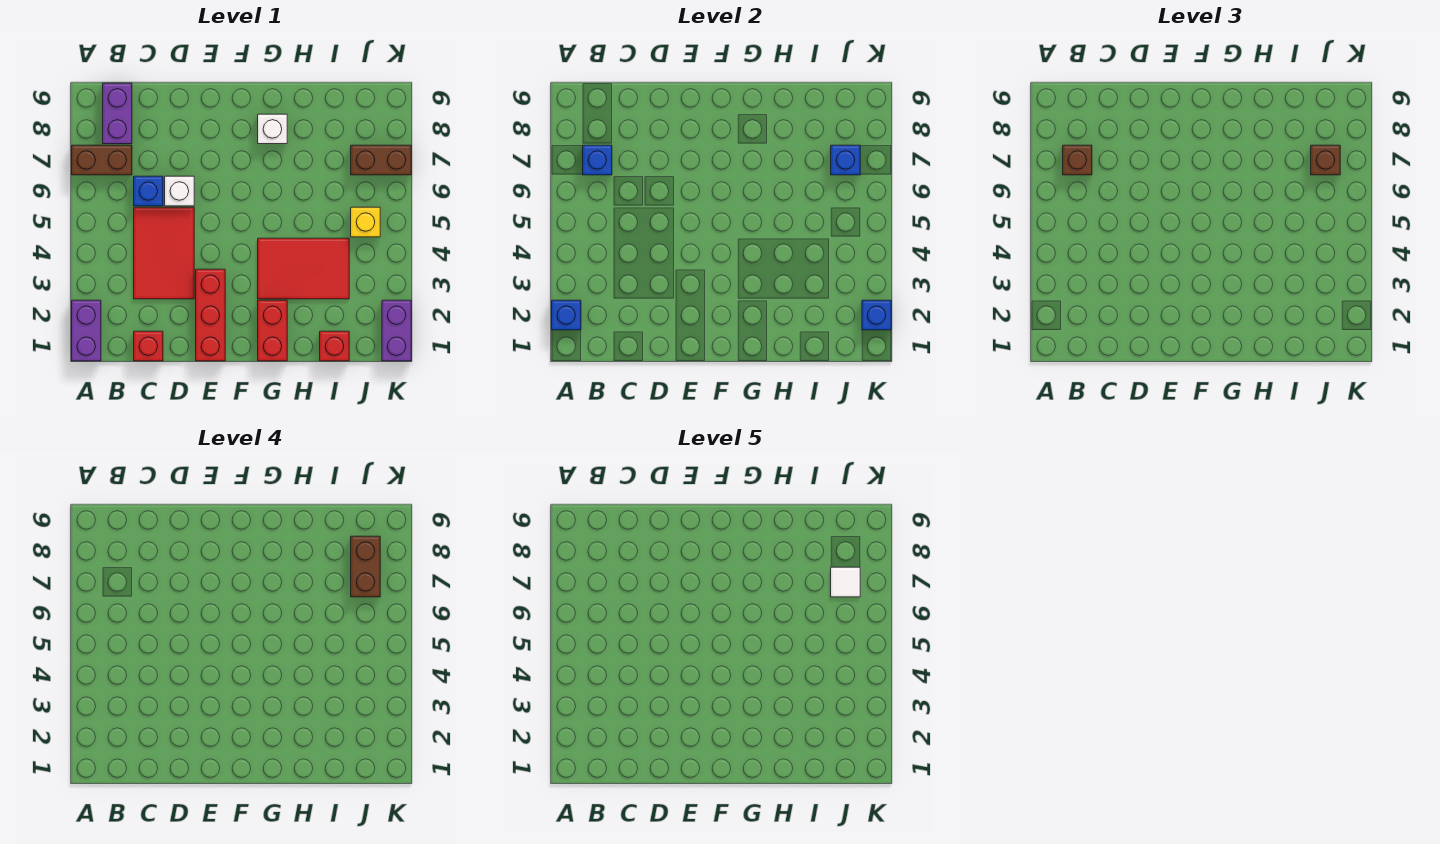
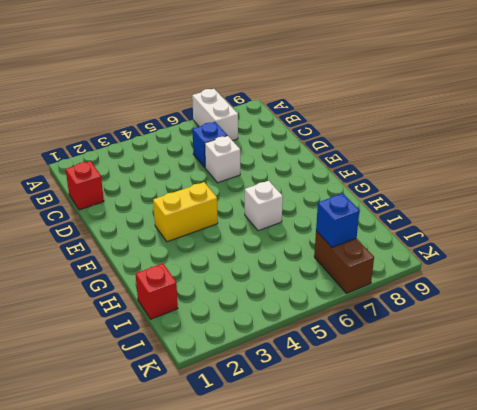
white 1x2 brick [192,89,238,141] -> brown 1x2 brick [72,145,132,175]
yellow 1x2 brick [153,182,218,242] -> none
white 1x1 brick [245,181,283,231] -> white 1x1 brick moved to [258,114,287,144]
none -> purple 1x2 brick [72,300,101,361]
none -> purple 1x2 brick [103,83,132,144]
none -> red 2x3 tile [134,207,194,299]

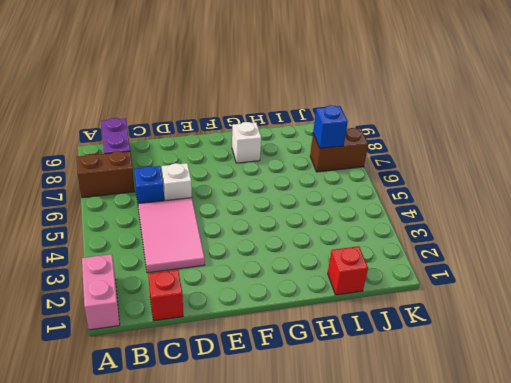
pink 1x2 brick [82,254,120,330] -> purple 1x2 brick [72,300,101,361]
pink 2x3 tile [138,198,205,273] -> red 2x3 tile [134,207,194,299]
none -> red 1x3 brick [196,269,225,361]
none -> red 1x2 brick [258,300,287,361]
none -> red 2x3 tile [258,238,349,299]

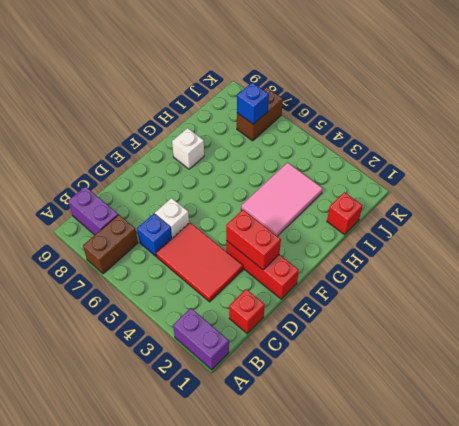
red 1x2 brick [226,210,281,270] -> red 1x2 brick moved to [258,300,287,361]
pink 2x3 tile [241,163,323,236] -> red 2x3 tile [258,238,349,299]
none -> yellow 1x1 brick [351,207,380,237]
none -> purple 1x2 brick [382,300,411,361]
none -> blue 1x1 brick [552,300,581,330]

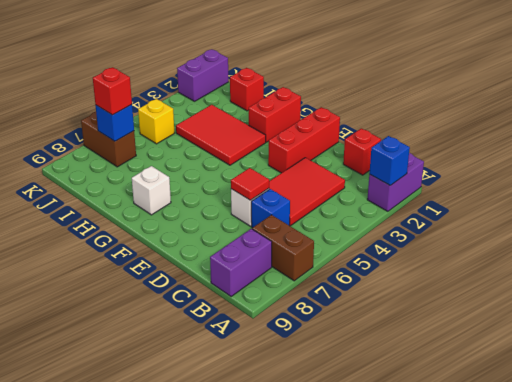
red 1x1 tile [231,168,269,200] -> none
red 1x1 brick [93,67,132,115] -> brown 1x1 brick [1311,145,1340,175]
none -> blue 1x1 brick [583,145,612,175]
none -> blue 1x1 brick [862,300,891,330]
none -> brown 1x1 brick [1063,145,1092,175]

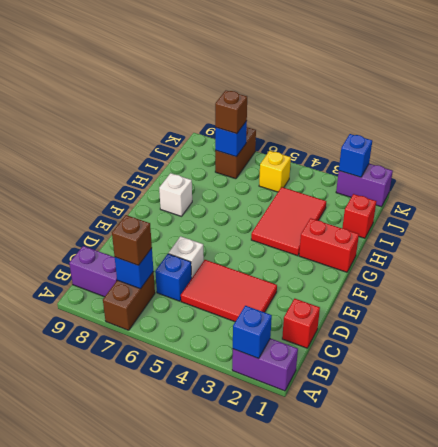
none -> red 1x3 brick [196,269,225,361]
none -> brown 1x2 brick [351,536,380,597]
none -> white 1x1 tile [831,567,860,597]

